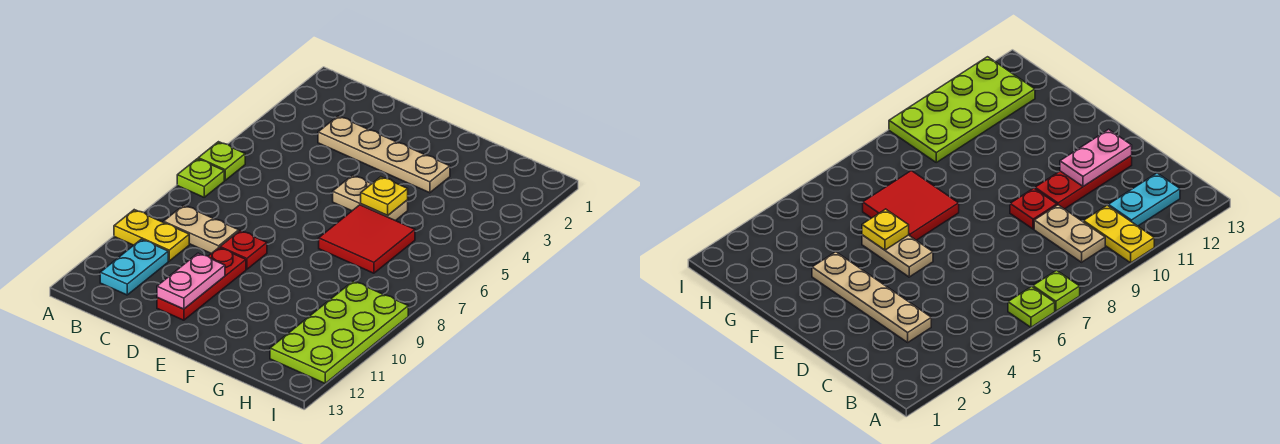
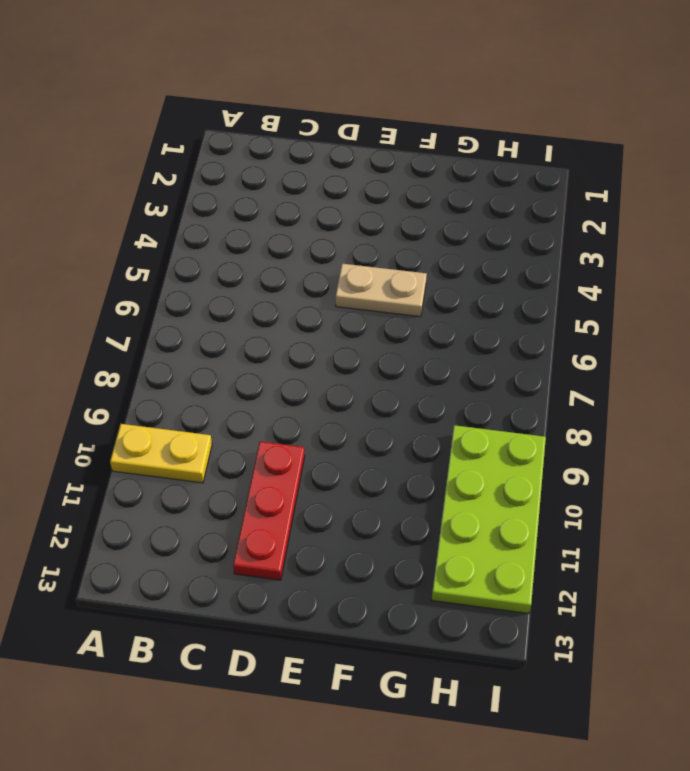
none -> lime 1x1 plate [198,142,245,180]
none -> lime 1x1 plate [177,159,224,197]
none -> tan 1x2 plate [163,205,239,253]

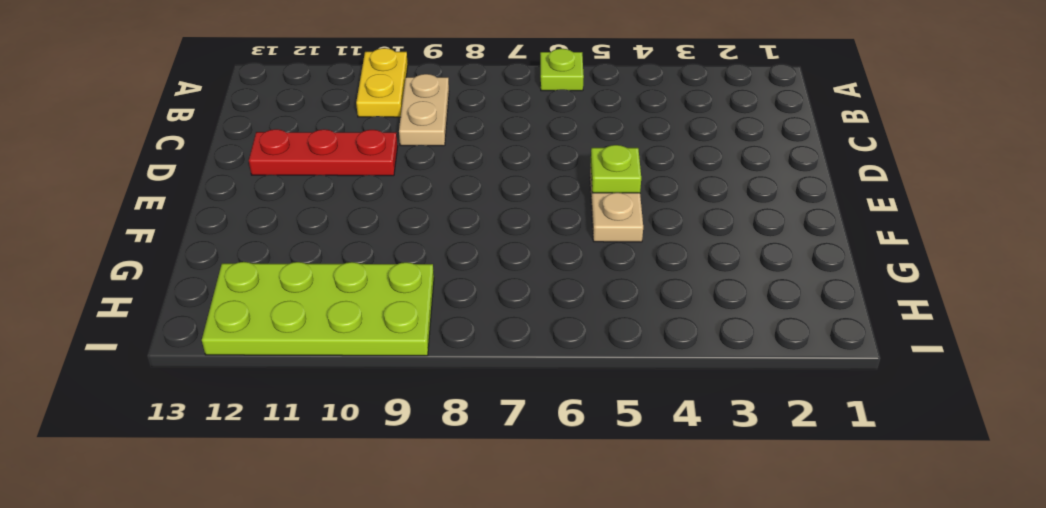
lime 1x1 plate [591,145,641,193] -> lime 1x1 plate moved to [177,159,224,197]
none -> cyan 1x2 plate [100,239,168,295]
none -> tan 1x4 plate [318,116,450,193]
none -> red 1x1 plate [220,231,267,269]

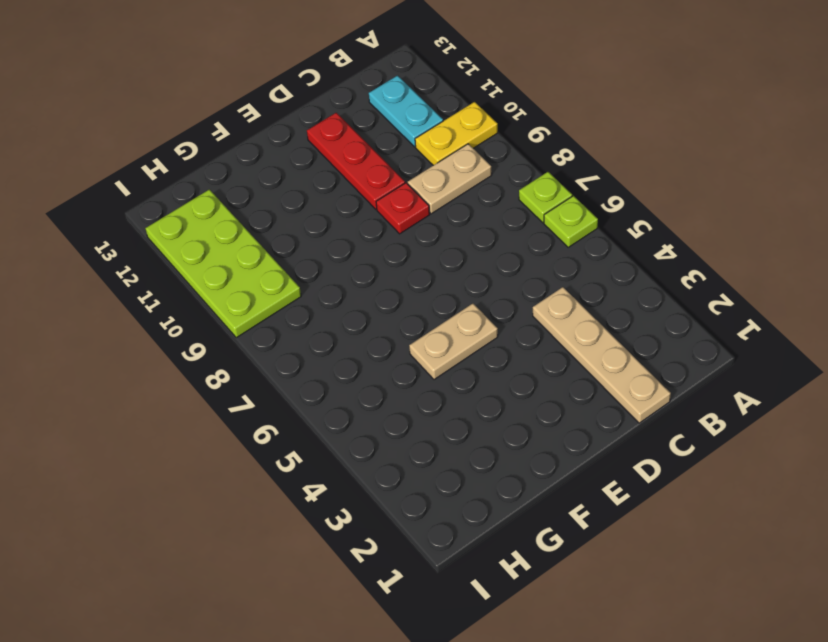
tan 1x4 plate [533,287,671,423] -> tan 1x4 plate turned to [318,116,450,193]
none -> red 2x2 tile [319,205,415,273]
none -> pink 1x2 plate [157,253,225,309]
none -> yellow 1x1 plate [361,177,408,215]

